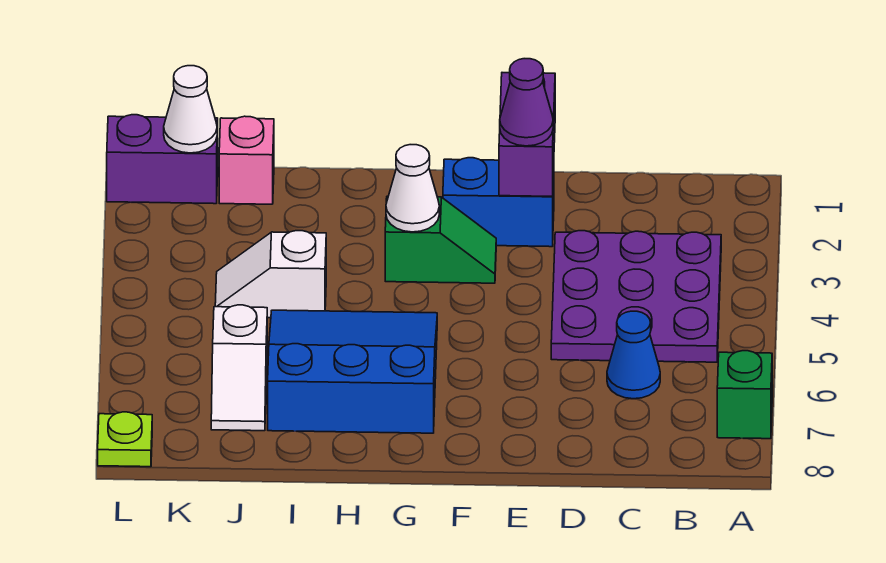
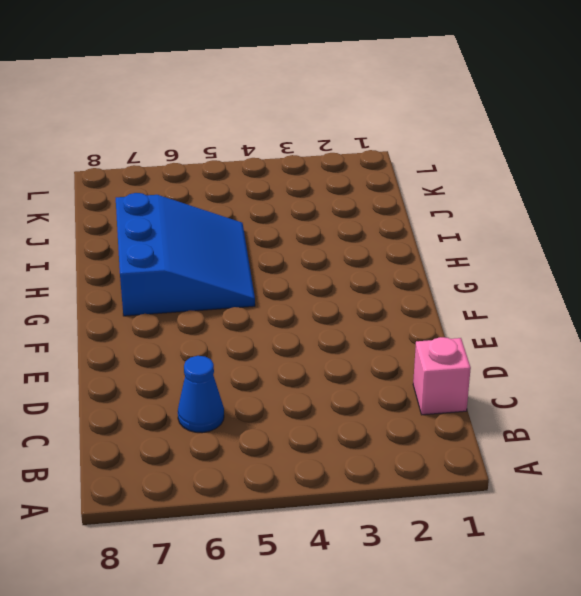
pink 1x1 brick [413,337,471,415] -> pink 1x1 brick moved to [219,116,274,204]
none -> green 1x1 brick [717,351,772,439]
none -> purple 3x3 plate [551,231,721,362]
none -> blue 1x2 brick [443,158,554,247]

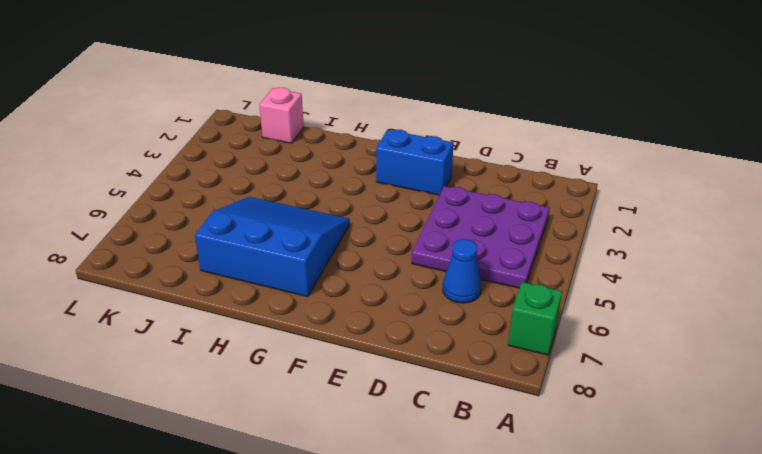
none -> green 1x2 slope [385,196,496,283]
none -> white 1x2 slope [215,231,326,318]
none -> white 1x2 slope [211,305,267,431]

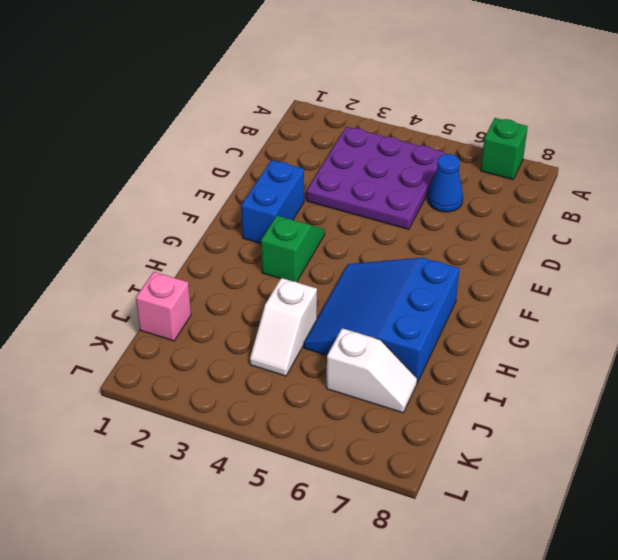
none -> purple 1x2 brick [107,115,218,204]
none -> lime 1x1 plate [98,412,152,467]
none -> purple 1x2 brick [499,73,555,196]

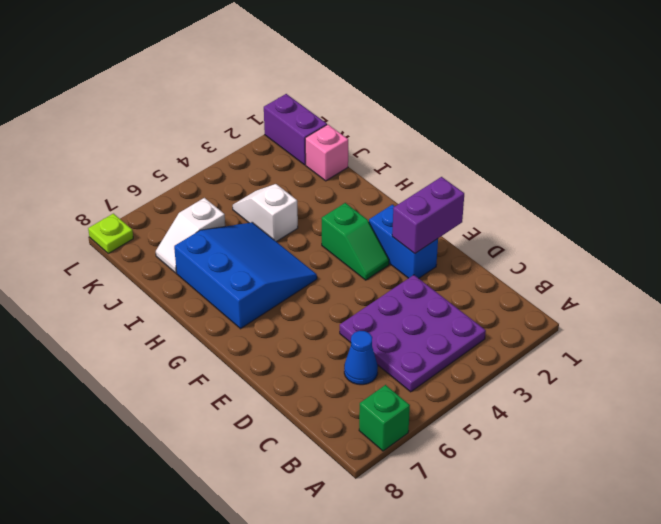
none -> white 1x1 cone [386,145,439,232]
none -> white 1x1 cone [164,66,217,153]
none -> purple 1x1 cone [500,59,553,146]

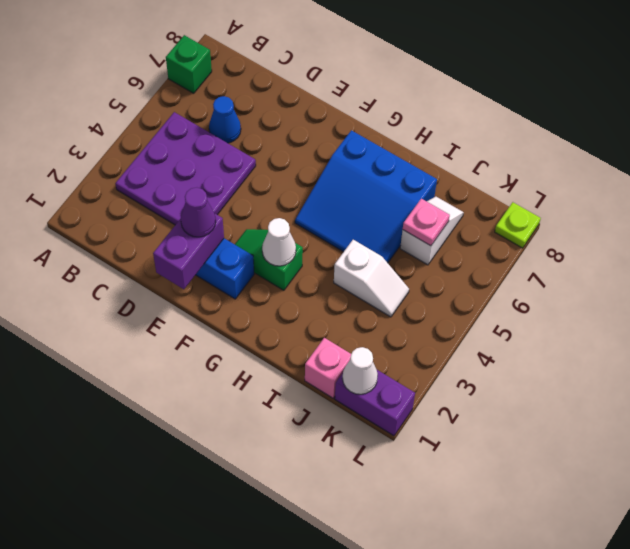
pink 1x1 plate [403,199,450,246] -> none

